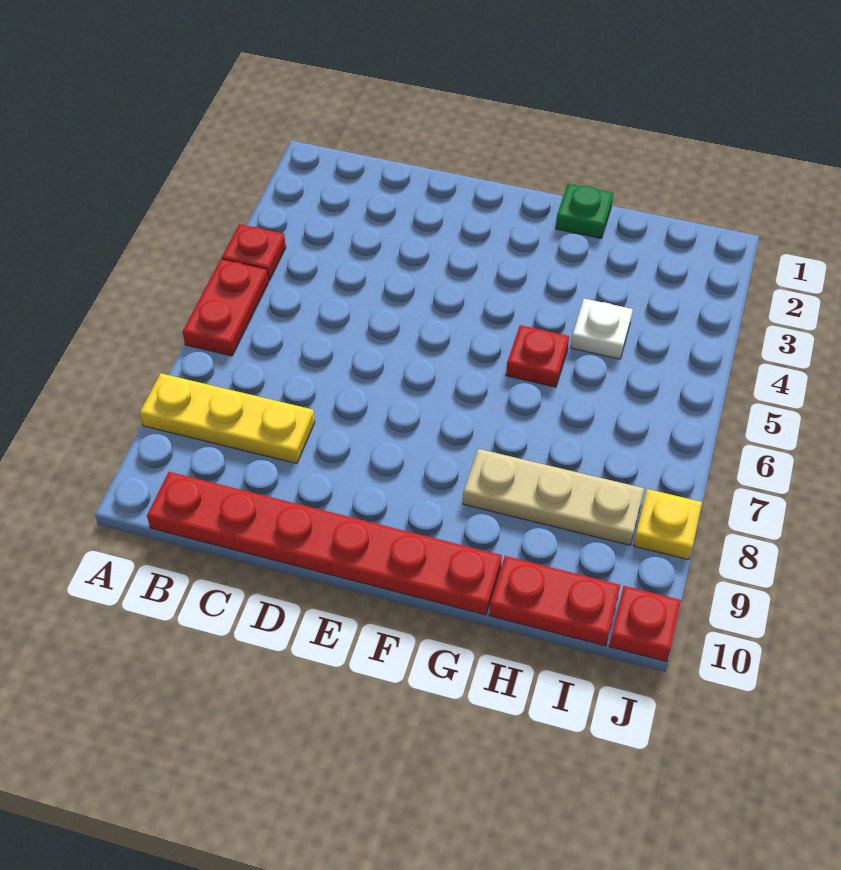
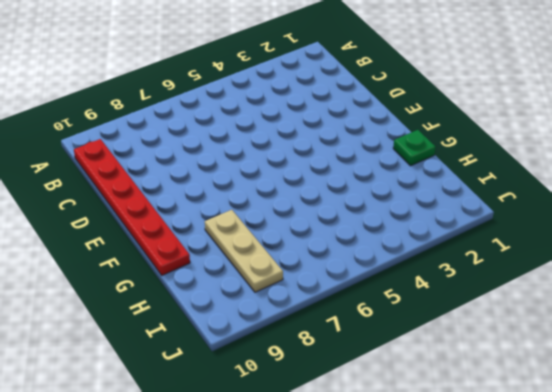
none -> red 1x1 plate [222,224,286,281]
none -> red 1x2 plate [183,259,268,356]

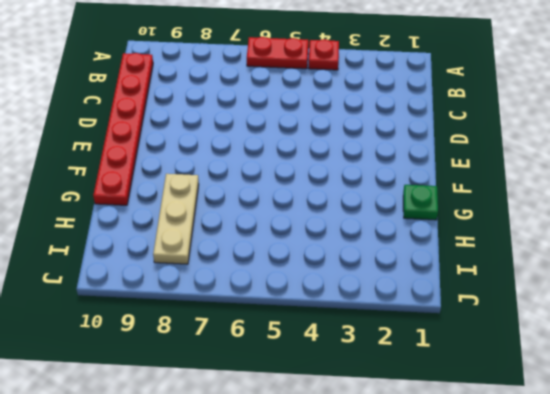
none -> yellow 1x3 plate [140,373,315,464]
none -> red 1x1 plate [506,325,569,387]

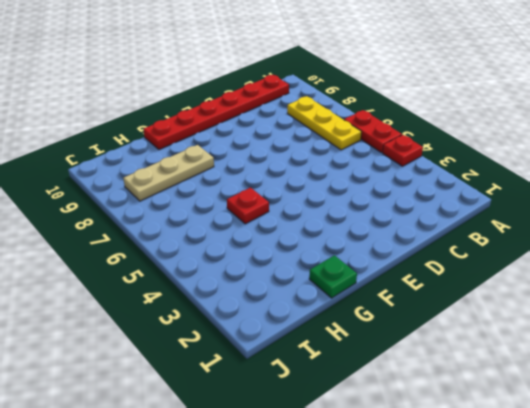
yellow 1x3 plate [287,96,361,150] -> yellow 1x3 plate turned to [140,373,315,464]
none -> white 1x1 plate [571,299,633,359]
none -> red 1x2 plate [489,556,620,646]

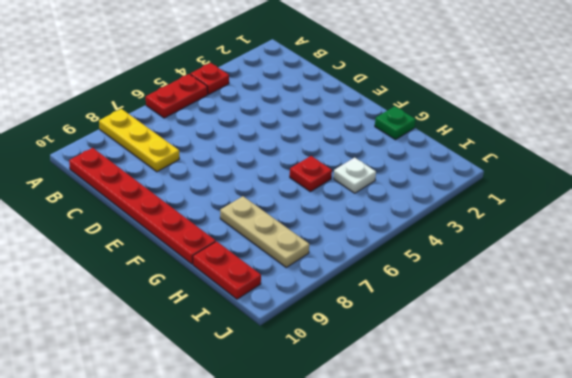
none -> yellow 1x1 plate [633,489,702,560]
none -> red 1x1 plate [609,586,681,662]

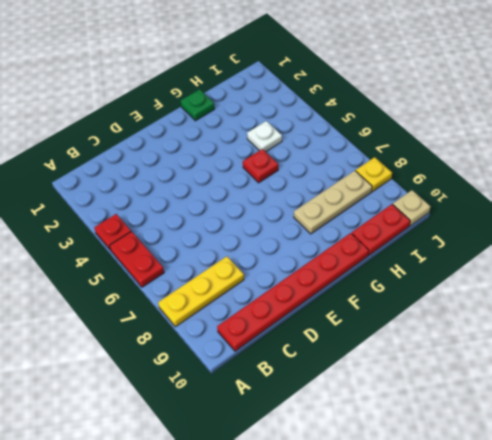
tan 1x1 plate [393,190,430,226] -> red 1x1 plate [609,586,681,662]

